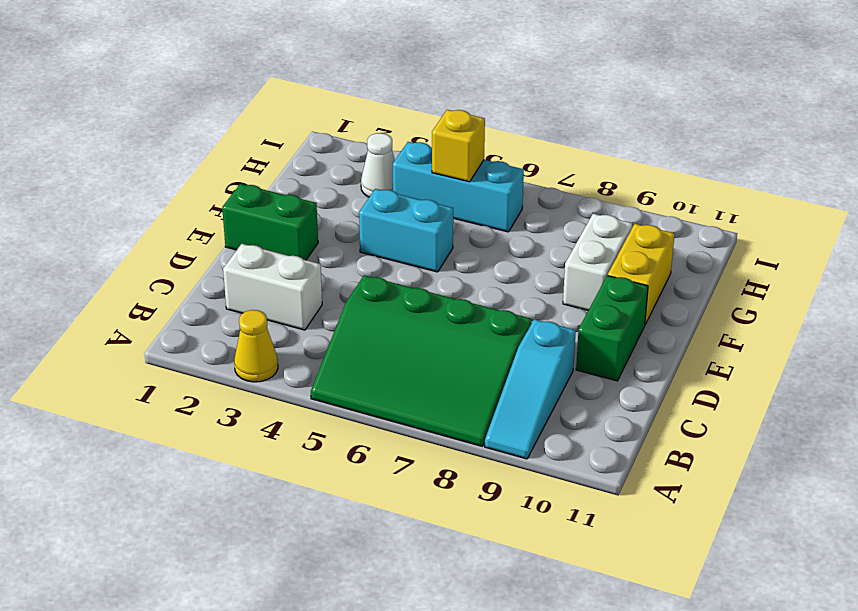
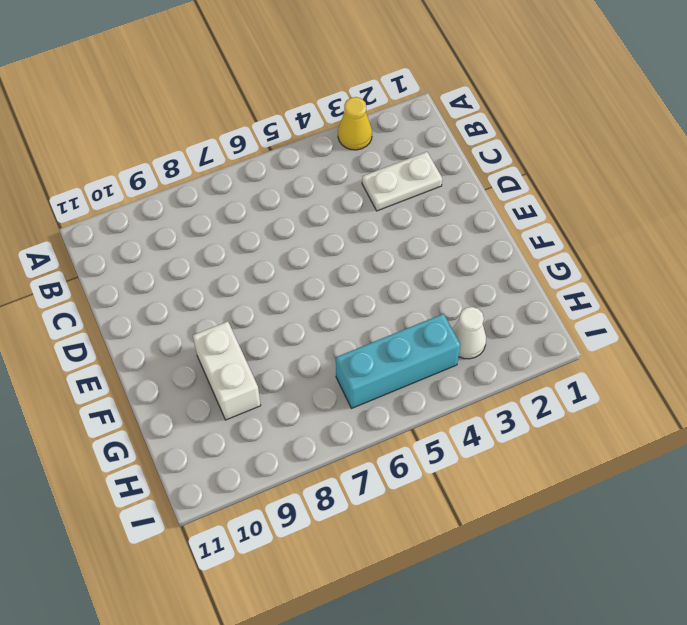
white 1x2 plate [362,152,442,211] -> white 1x2 brick [223,244,322,330]
none -> green 3x4 slope [311,275,532,446]
none -> cyan 1x3 slope [485,319,576,459]
none -> green 1x2 brick [576,275,648,381]

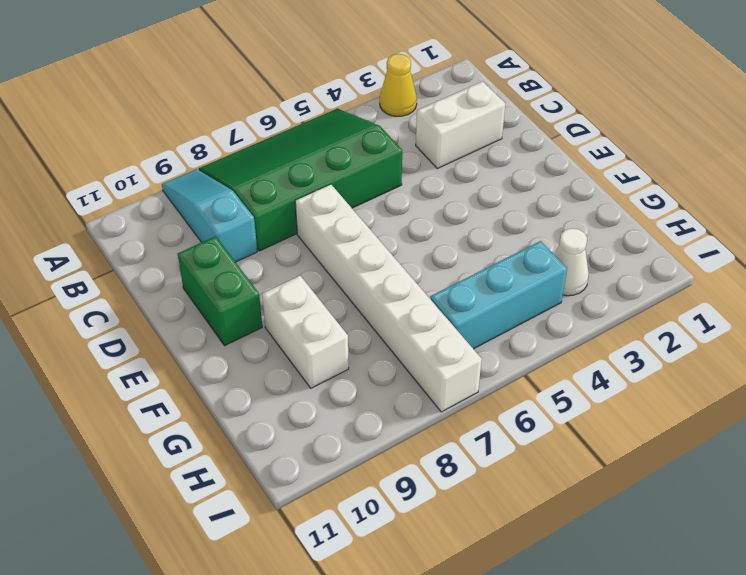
white 1x6 brick [295,184,482,412] -> none
none -> green 1x2 brick [222,184,318,260]
none -> cyan 1x2 brick [359,189,453,272]
none -> yellow 1x2 brick [608,224,675,324]

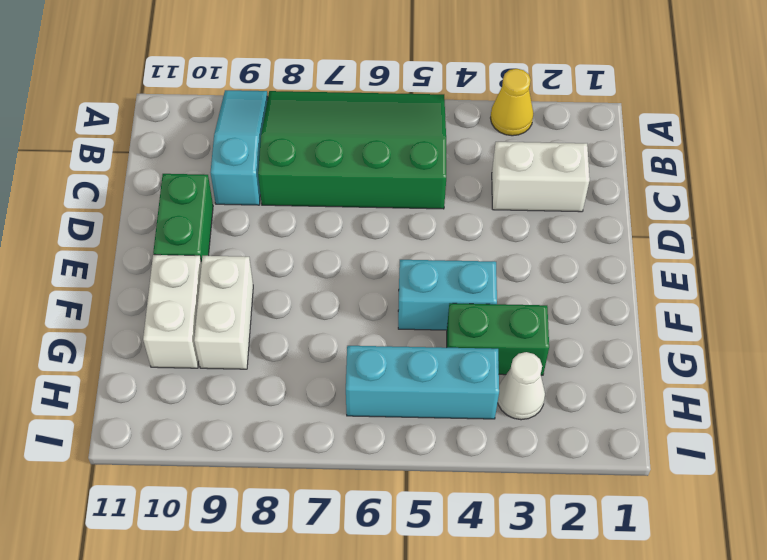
white 1x2 brick [143,255,202,368] -> yellow 1x2 brick [608,224,675,324]
green 1x2 brick [447,303,549,375] -> green 1x2 brick moved to [222,184,318,260]
none -> yellow 1x1 brick [432,110,485,182]

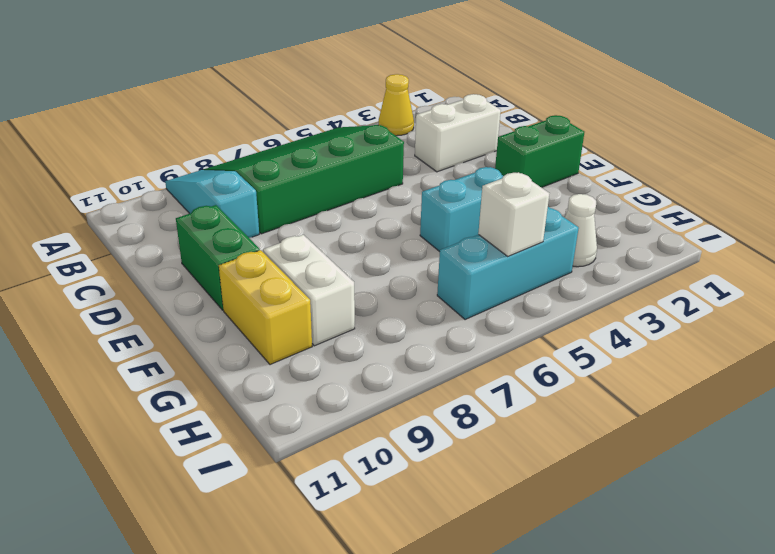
white 1x1 brick [478,172,549,256] -> yellow 1x1 brick [432,110,485,182]

